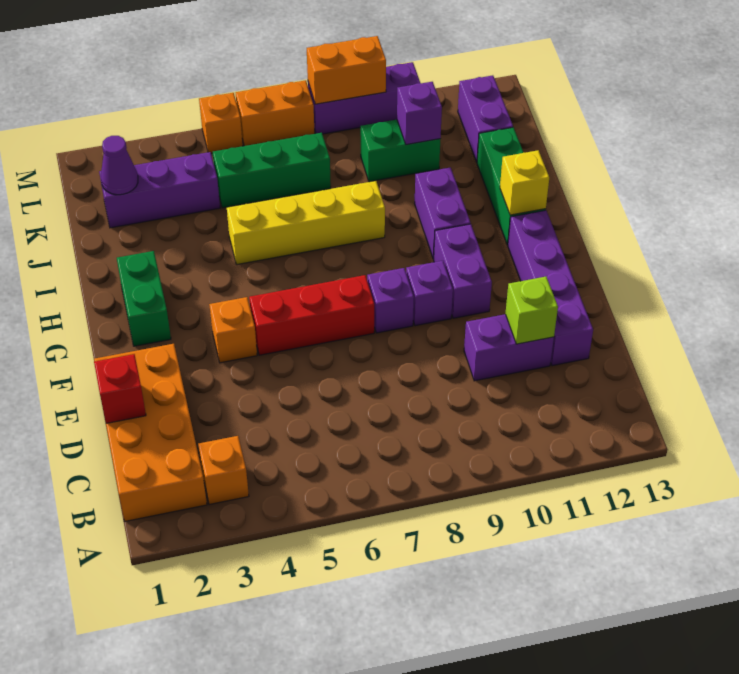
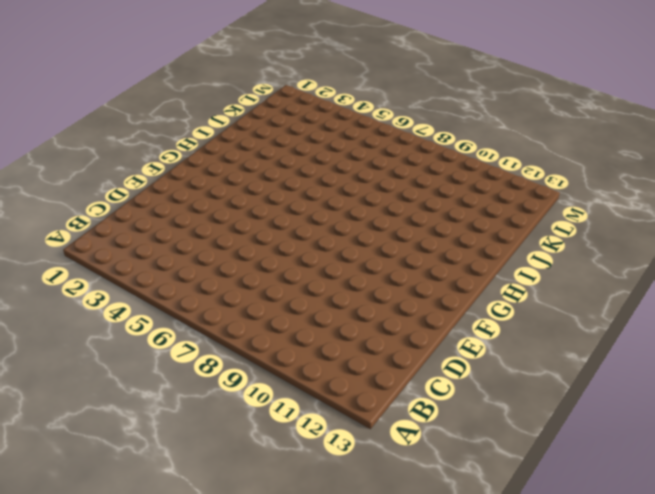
none -> orange 2x4 brick [94,344,207,521]
none -> orange 1x1 brick [198,436,249,505]
none -> purple 1x2 brick [464,314,554,381]

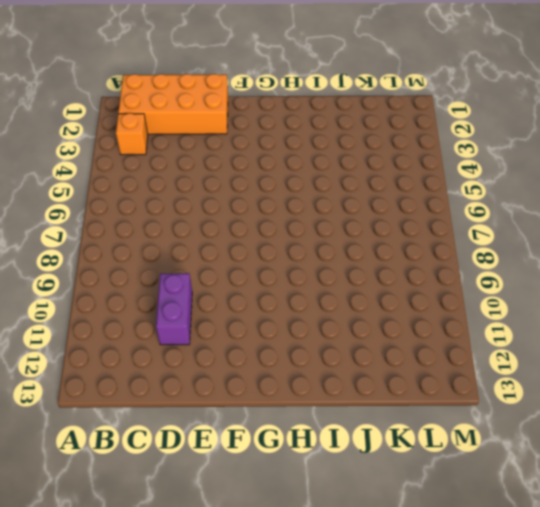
none -> purple 1x4 brick [508,210,593,366]
none -> orange 1x1 brick [209,297,257,363]
none -> red 1x3 brick [249,275,374,355]

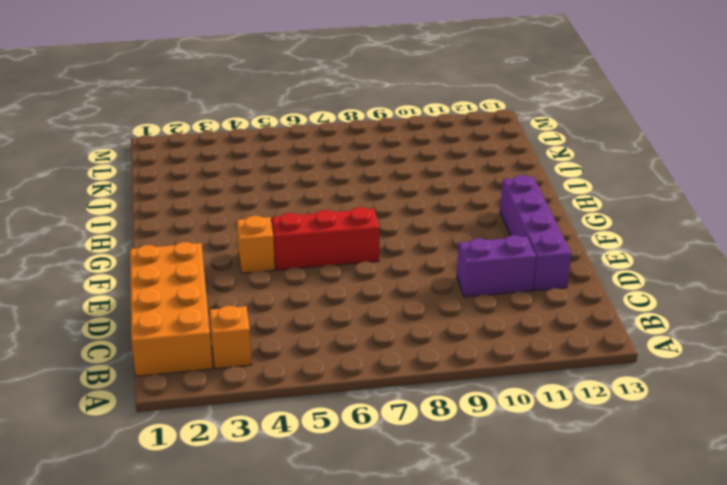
none -> purple 1x1 brick [367,268,414,333]
none -> purple 1x1 brick [406,261,453,326]
none -> purple 1x2 brick [434,224,492,318]

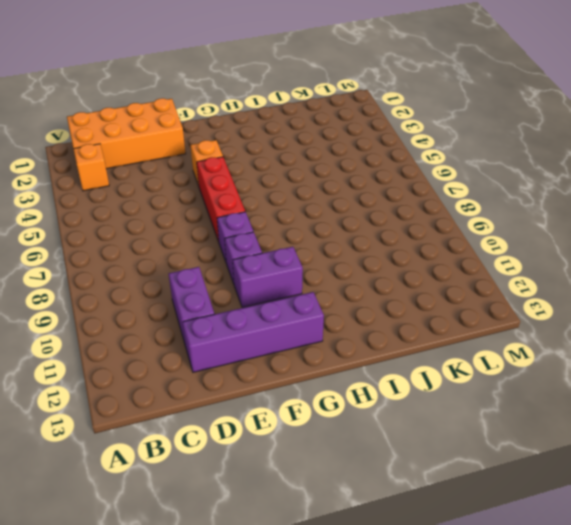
none -> green 1x2 brick [117,251,171,346]
none -> purple 1x2 brick [415,168,470,259]
none -> green 1x3 brick [477,127,546,245]

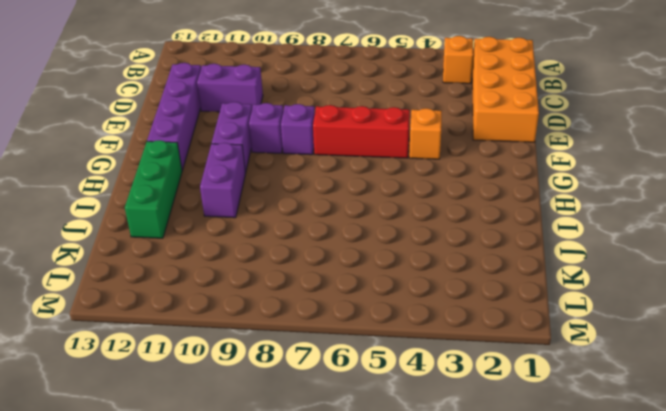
none -> green 1x2 brick [117,251,171,346]
none -> yellow 1x4 brick [227,181,385,264]
none -> purple 1x3 brick [99,152,220,228]

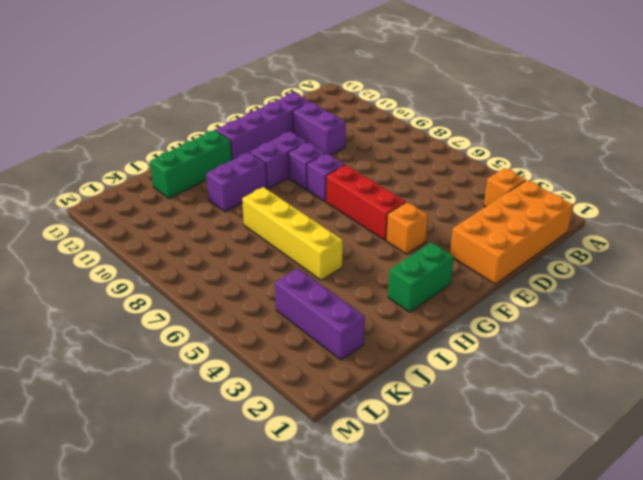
none -> green 1x3 brick [213,133,331,208]
none -> green 1x2 brick [360,120,440,182]
none -> purple 1x2 brick [458,75,513,162]

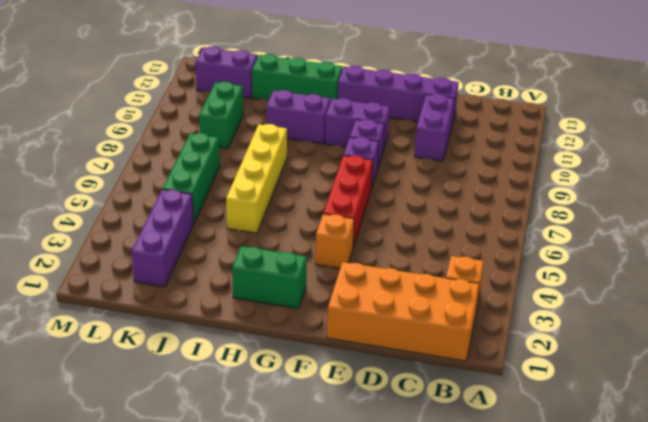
none -> orange 1x1 brick [199,93,243,153]
none -> orange 1x2 brick [236,80,315,146]
none -> purple 1x3 brick [308,62,420,134]

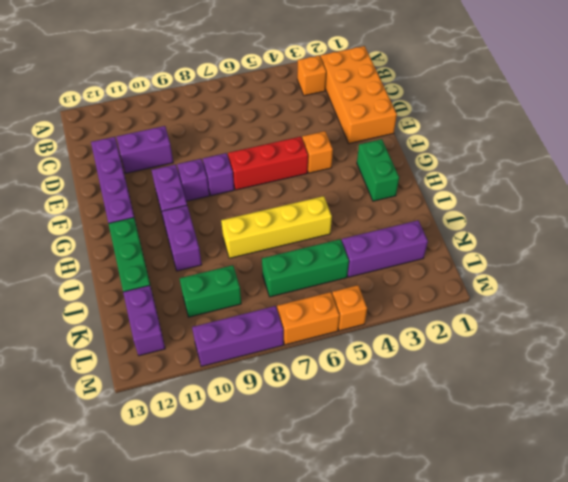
none -> red 1x1 brick [94,354,146,423]
none -> lime 1x1 brick [505,277,558,344]
none -> yellow 1x1 brick [500,150,549,215]

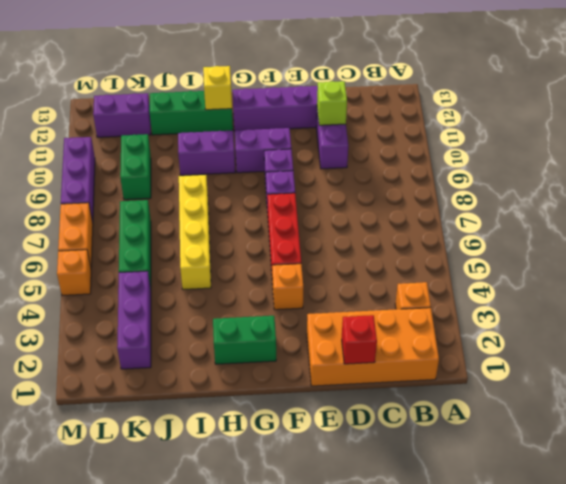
none -> purple 1x1 cone [101,136,138,195]
none -> purple 1x1 brick [397,82,442,145]
none -> orange 1x2 brick [307,36,386,104]

